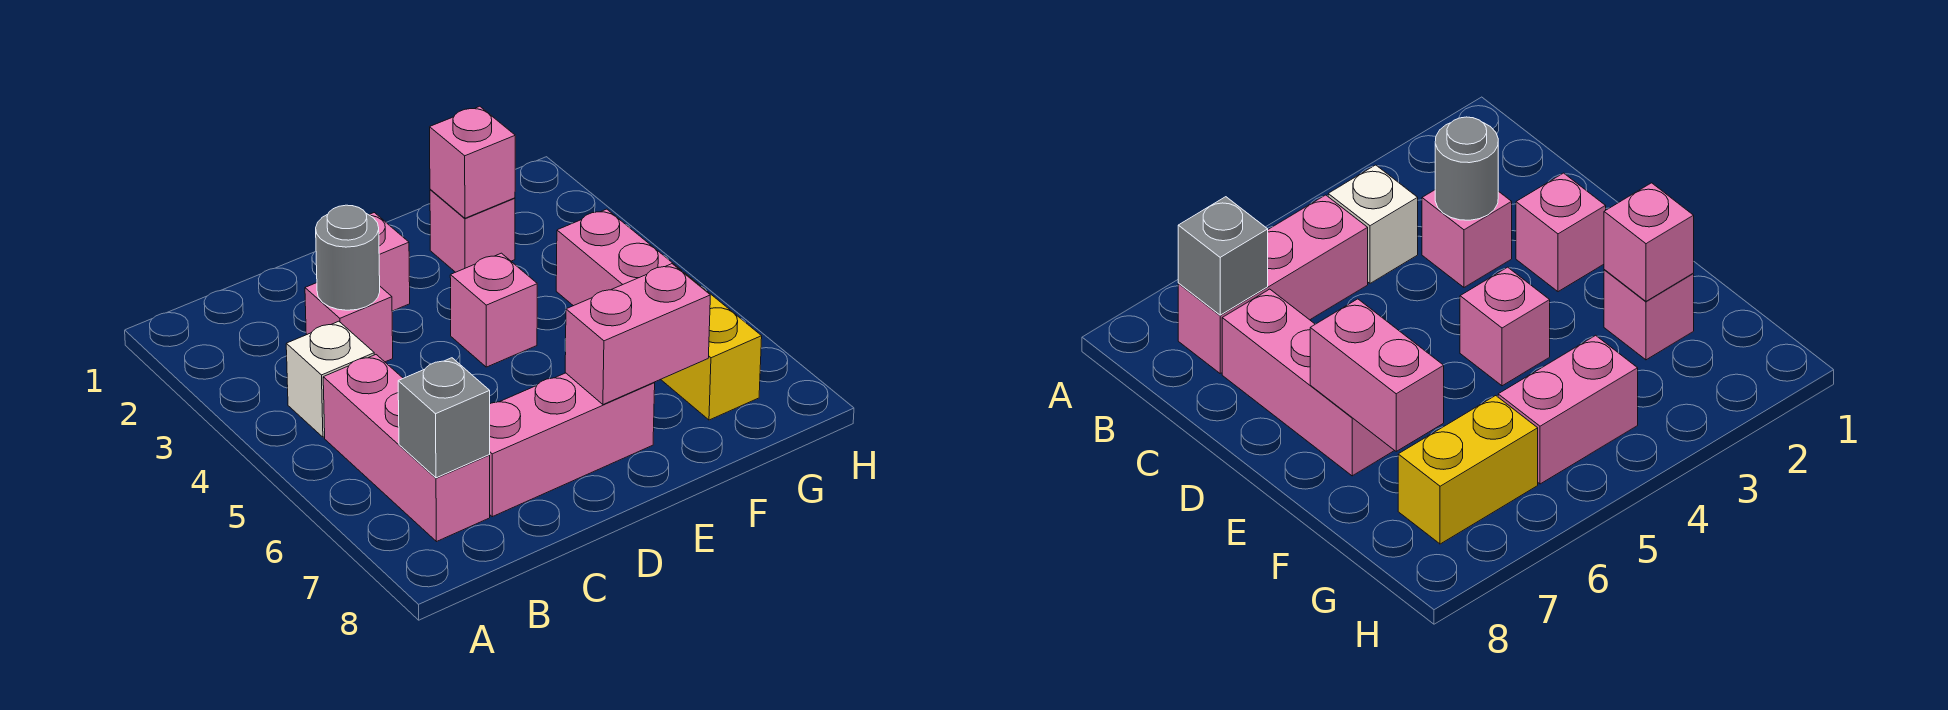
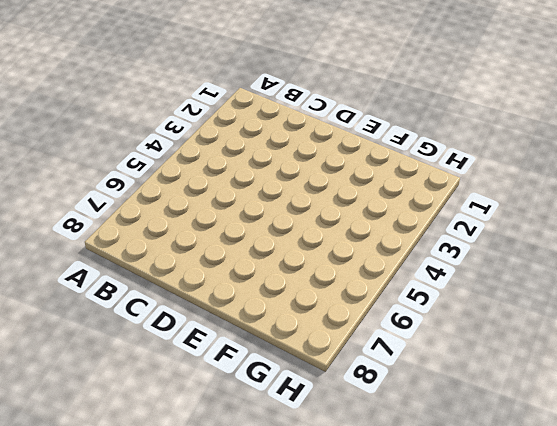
none -> white 1x1 brick [286,321,374,437]
none -> pink 1x3 brick [323,355,490,542]
none -> pink 1x1 brick [305,283,393,362]

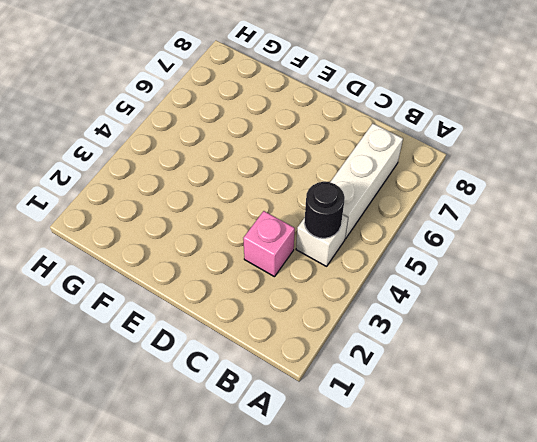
black 1x1 round brick [304,182,345,238] -> none
white 1x3 brick [331,124,403,239] -> pink 1x3 brick [323,355,490,542]
none -> pink 1x3 brick [490,373,655,517]
none -> pink 1x1 brick [369,213,410,311]
none -> pink 1x1 brick [450,253,537,367]

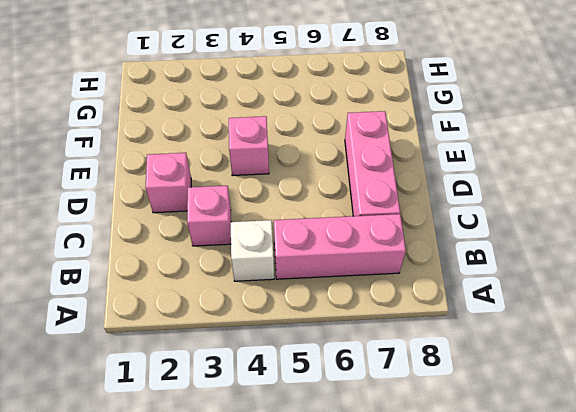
none -> pink 1x1 brick [430,189,515,272]
none -> pink 1x2 brick [556,209,682,306]
none -> yellow 1x2 brick [661,272,762,420]

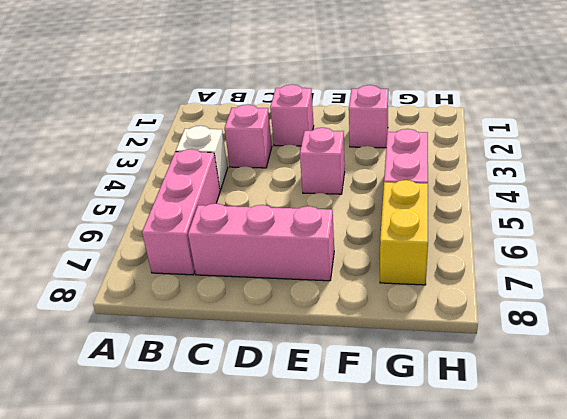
none -> grey 1x1 brick [398,358,490,478]
none -> grey 1x1 round brick [316,205,380,310]
none -> pink 1x2 brick [565,264,710,405]

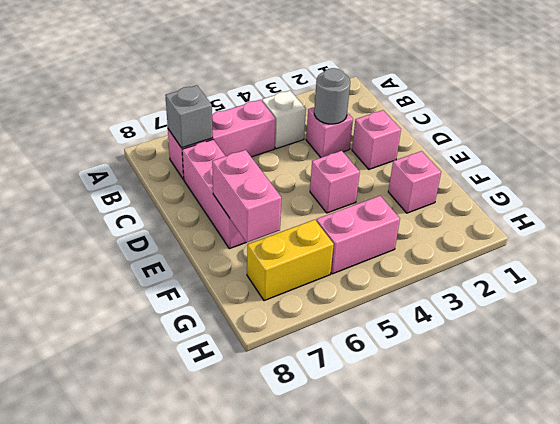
none -> pink 1x1 brick [430,106,515,218]

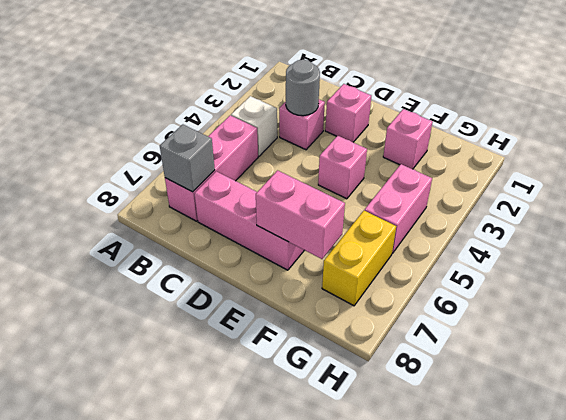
none -> pink 1x1 brick [430,106,515,218]

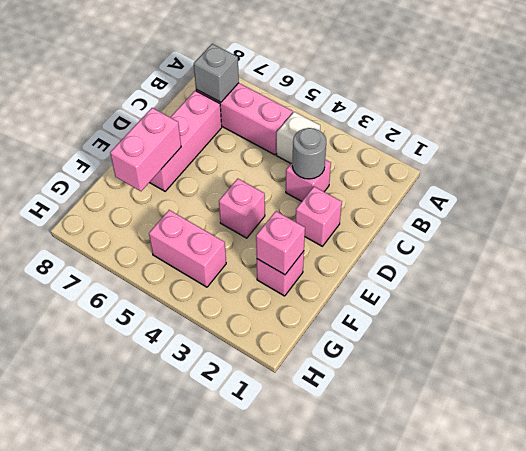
none -> yellow 1x2 brick [661,272,762,420]

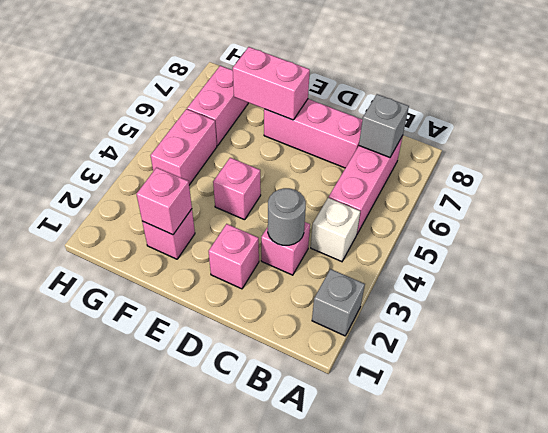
grey 1x1 brick [312,269,365,336] -> none
pink 1x2 brick [187,66,248,146] -> yellow 1x2 brick [661,272,762,420]

